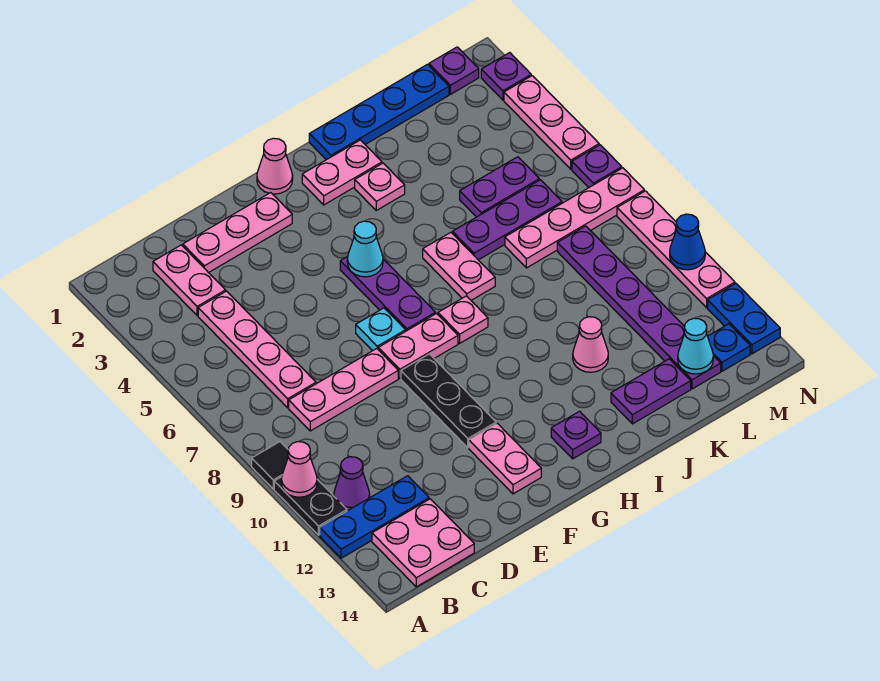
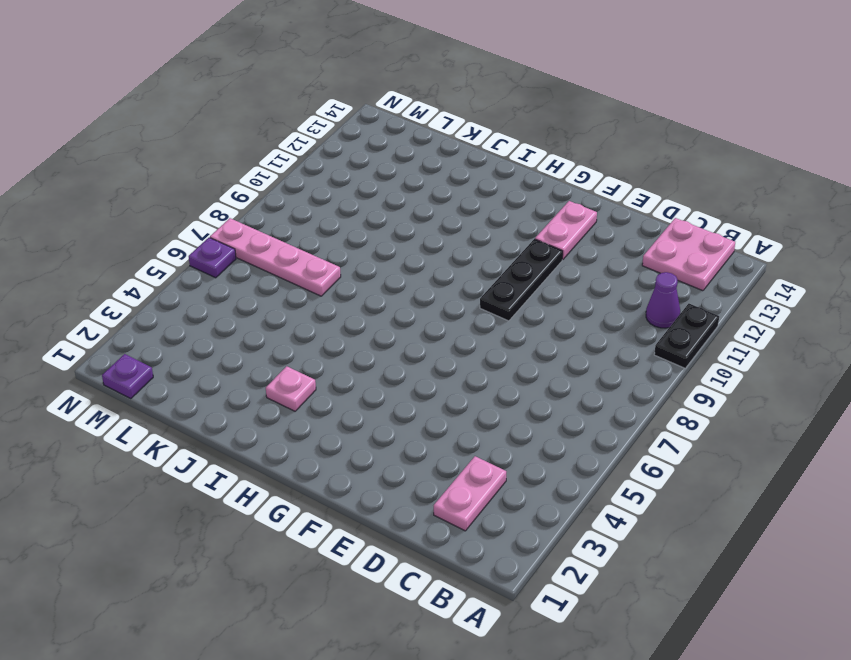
none -> black 1x1 tile [252,442,288,489]
none -> blue 1x3 plate [320,476,429,558]
none -> pink 1x4 plate [198,291,316,408]
none -> pink 1x3 plate [289,349,398,431]

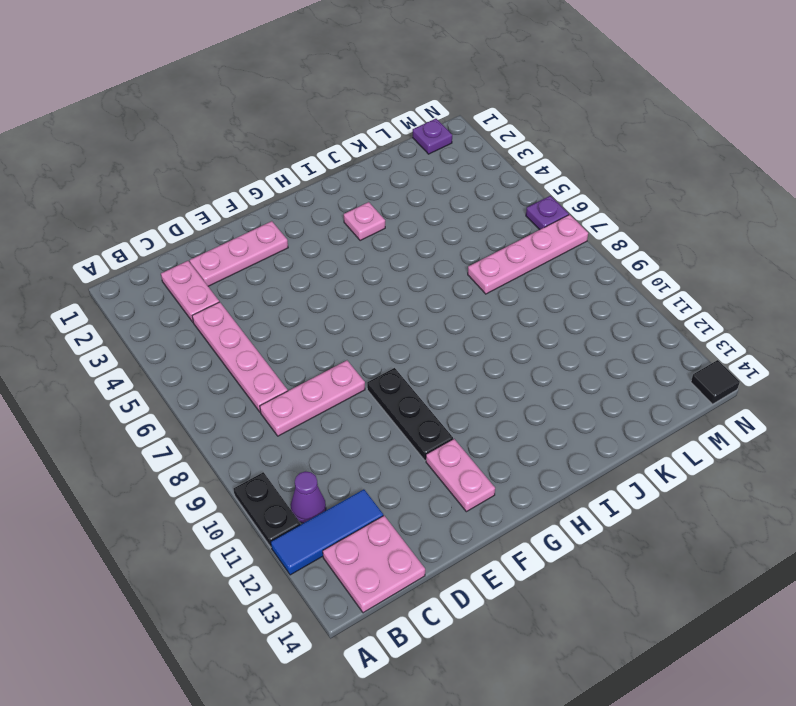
blue 1x3 tile [271,489,383,575] -> blue 1x3 plate [320,476,429,558]
black 1x1 tile [691,360,740,404] -> black 1x1 tile moved to [252,442,288,489]
none -> cyan 1x1 plate [356,308,406,351]
none -> pink 1x2 plate [378,314,458,378]
none -> pink 1x1 cone [257,138,293,194]
none -> purple 1x3 plate [340,257,435,331]

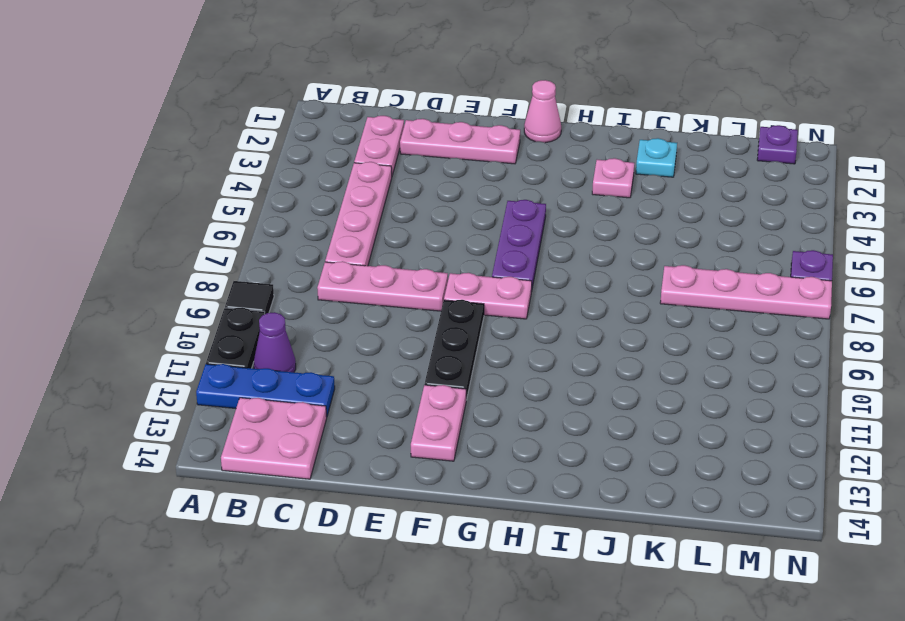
cyan 1x1 plate [636,138,677,177] -> cyan 1x1 plate moved to [356,308,406,351]
none -> pink 1x2 plate [302,140,382,205]
none -> pink 1x1 plate [438,296,488,343]
none -> purple 1x1 plate [551,411,601,459]
none -> blue 1x4 plate [309,64,449,160]

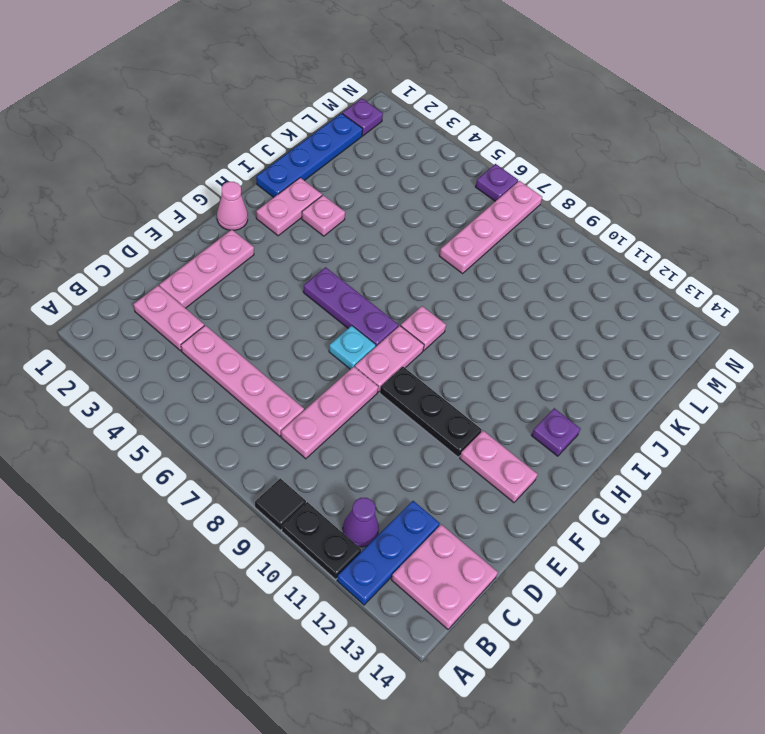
none -> pink 1x2 plate [423,232,495,300]
none -> purple 1x3 plate [452,180,562,260]
none -> pink 1x1 cone [573,317,608,372]
none -> purple 1x2 plate [611,359,691,424]

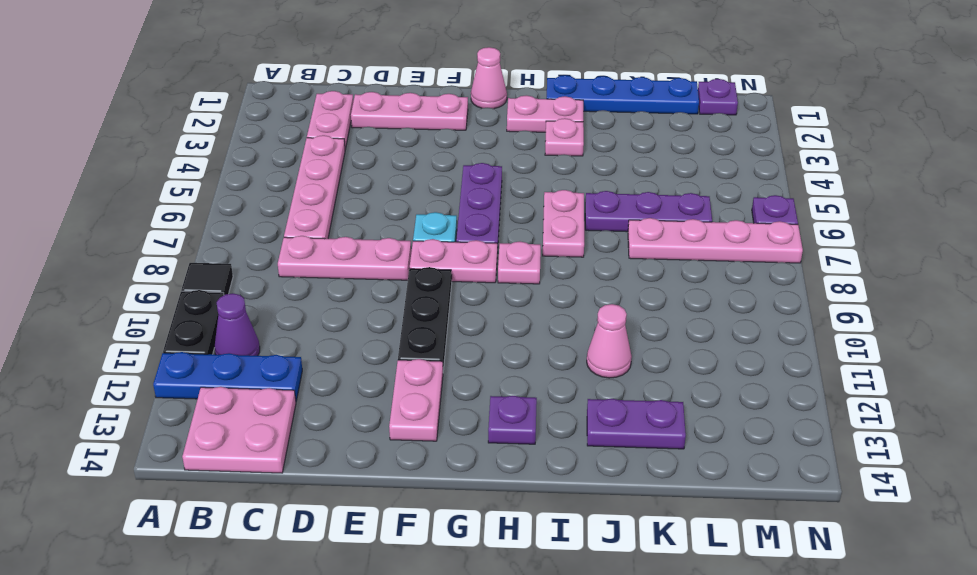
none -> purple 1x2 plate [460,157,539,217]
none -> purple 1x6 plate [557,226,721,389]
none -> blue 1x1 plate [708,324,750,371]
none -> purple 1x1 plate [481,53,531,100]

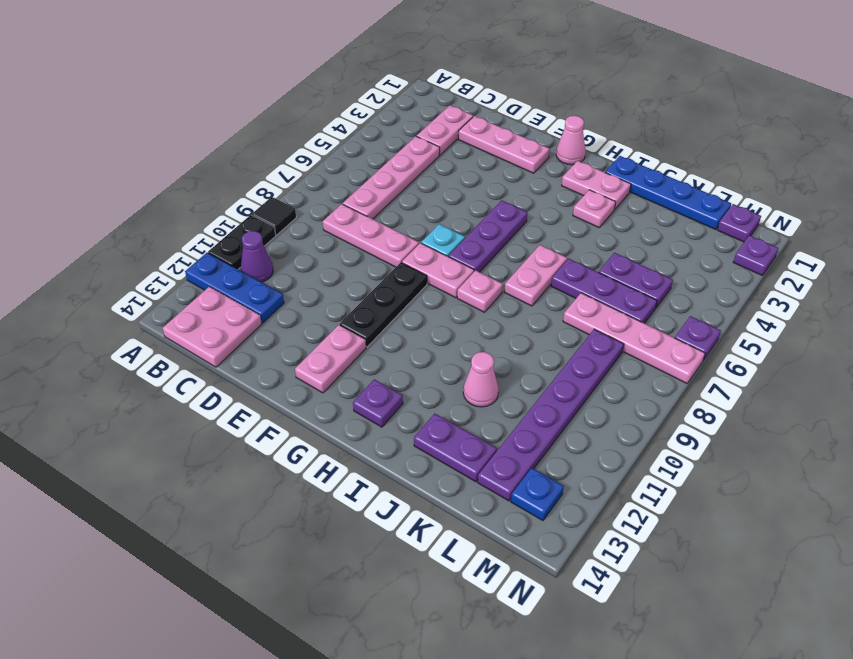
none -> pink 1x3 plate [504,76,599,169]
none -> pink 1x4 plate [617,191,735,308]
none -> blue 1x2 plate [708,284,780,354]
none -> pink 1x1 cone [281,442,317,497]

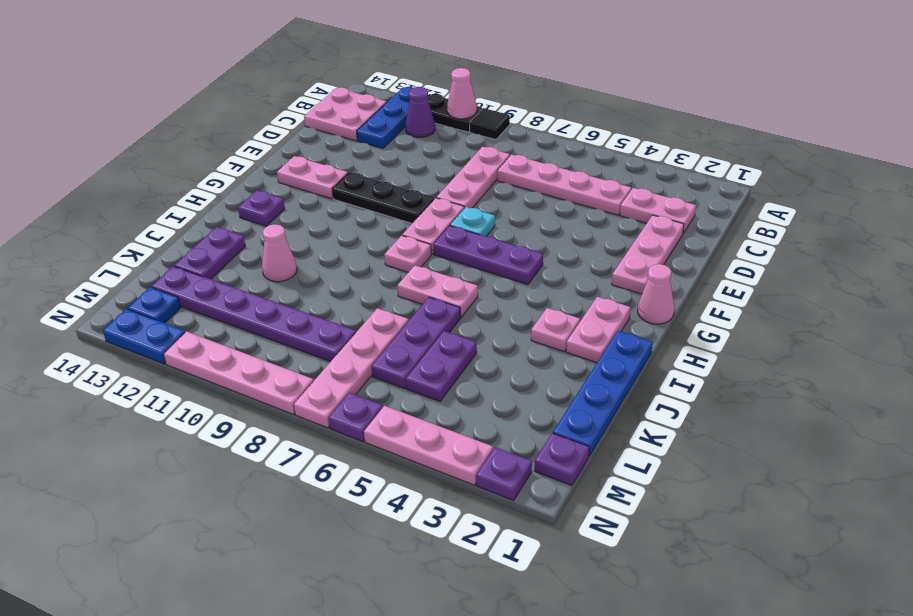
none -> cyan 1x1 cone [347,221,383,277]
none -> cyan 1x1 cone [678,318,713,374]
none -> blue 1x1 cone [670,214,705,270]

